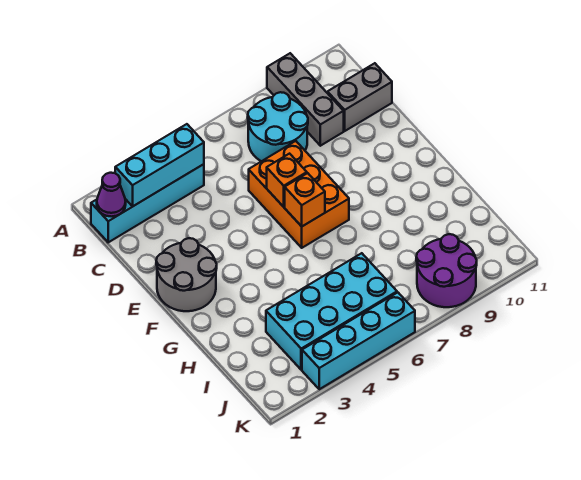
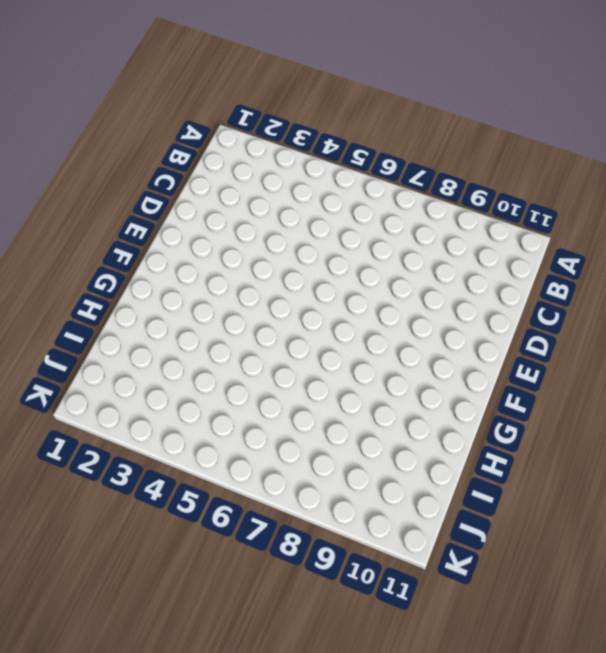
none -> grey 1x3 brick [267,53,344,146]
none -> cyan 1x4 brick [91,164,204,242]
none -> cyan 2x2 round brick [248,92,308,161]

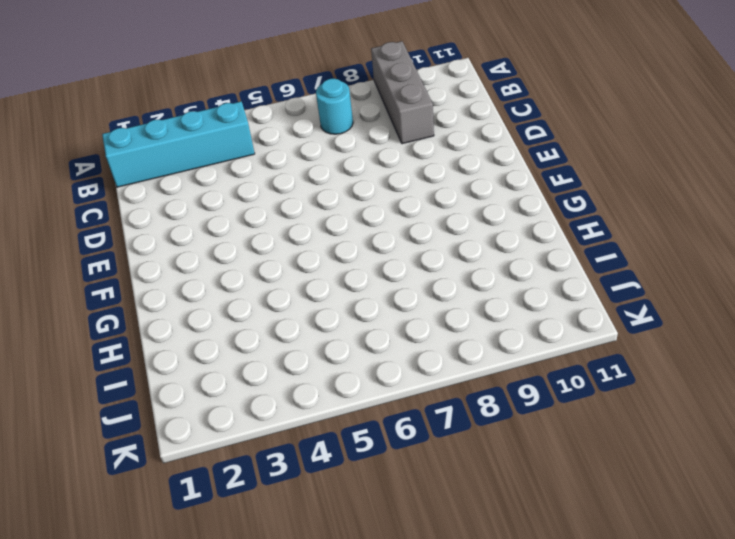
cyan 1x1 round brick [316,79,353,134] -> cyan 2x2 round brick [248,92,308,161]
none -> grey 1x2 brick [328,63,392,131]
none -> orange 2x3 brick [249,141,349,248]
none -> grey 2x2 round brick [156,238,217,311]

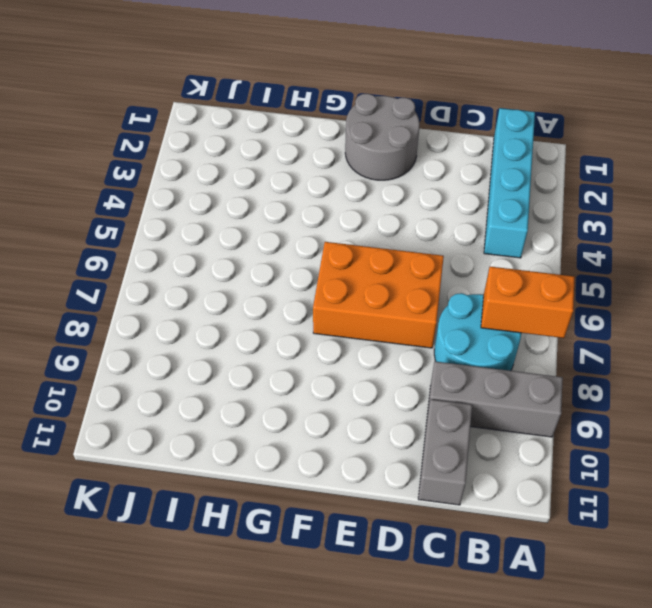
orange 1x2 brick [481,267,575,338] -> none
none -> cyan 2x4 brick [266,253,397,370]
none -> purple 2x2 round brick [416,234,477,307]
none -> cyan 1x4 brick [302,292,415,389]

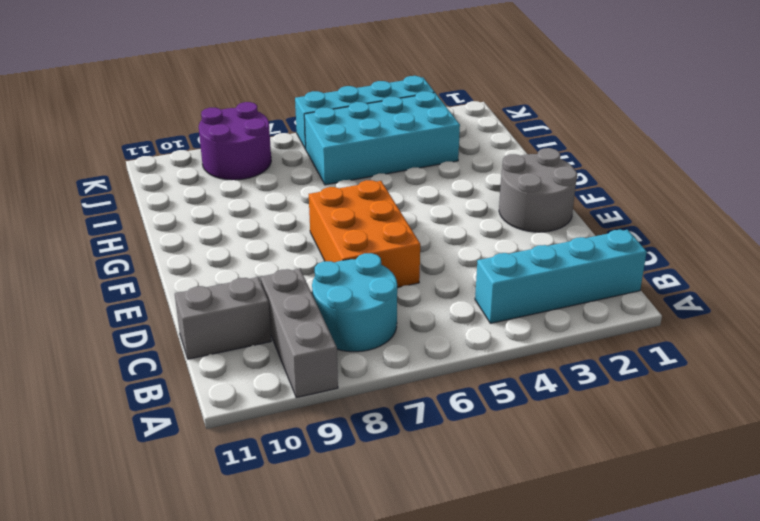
none -> purple 1x1 cone [97,173,126,217]
none -> cyan 1x3 brick [115,124,204,206]
none -> orange 1x1 brick [267,154,307,207]

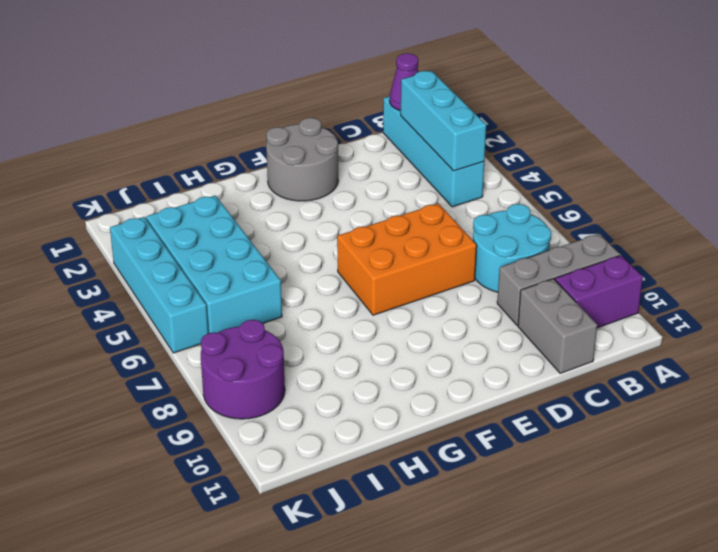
purple 1x2 brick [555,255,643,328] -> none
none -> orange 1x1 brick [267,154,307,207]
none -> orange 1x1 brick [285,173,325,226]

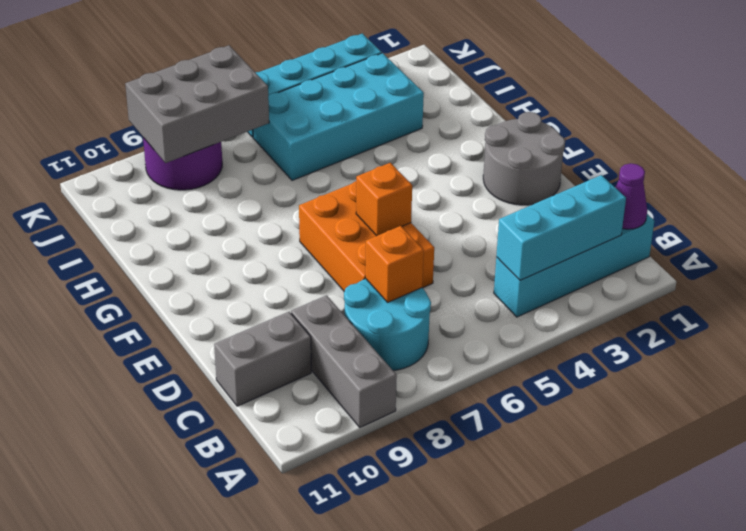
orange 1x1 brick [365,226,424,302] -> orange 1x1 brick moved to [285,173,325,226]
grey 2x3 brick [125,45,269,163] -> none

